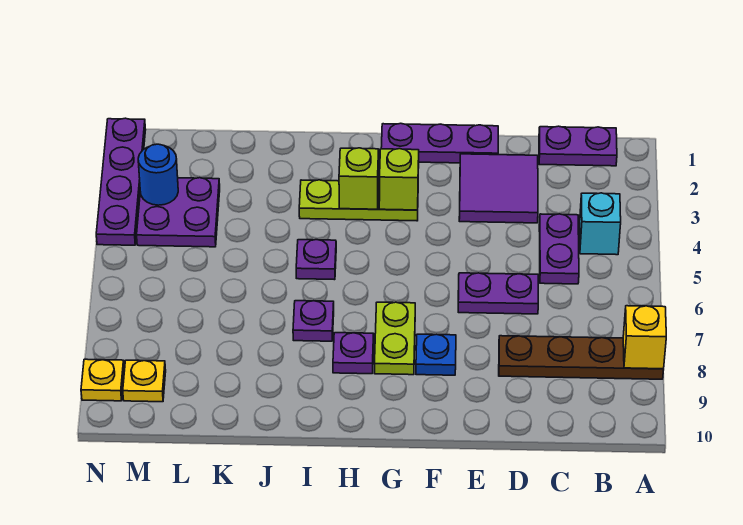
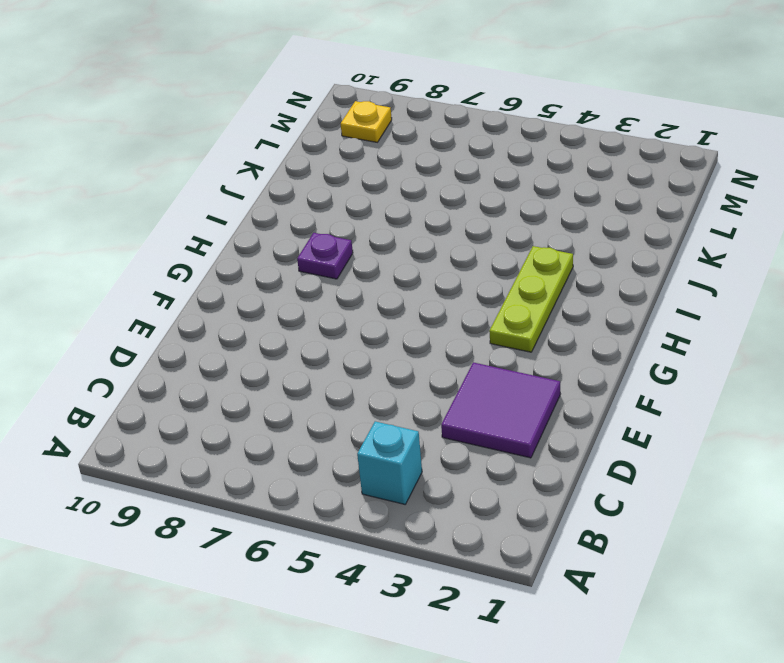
none -> brown 1x4 plate [499,336,664,379]
none -> purple 1x2 plate [539,126,617,166]
none -> purple 1x2 plate [539,214,579,284]

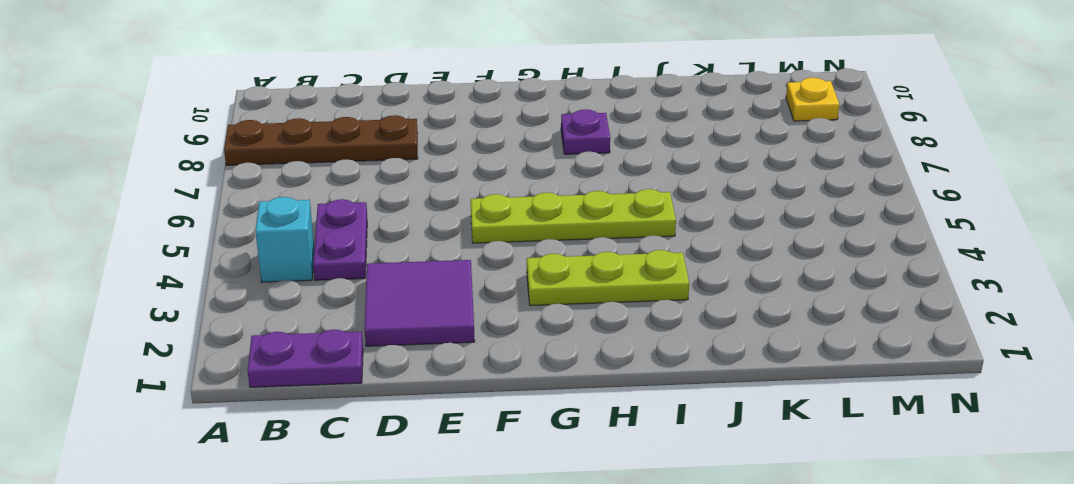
lime 1x4 plate [471,189,676,243] -> purple 1x1 plate [296,240,336,280]
none -> purple 1x2 plate [458,273,538,314]
none -> purple 1x3 plate [381,123,498,163]
none -> blue 1x1 plate [416,334,456,375]

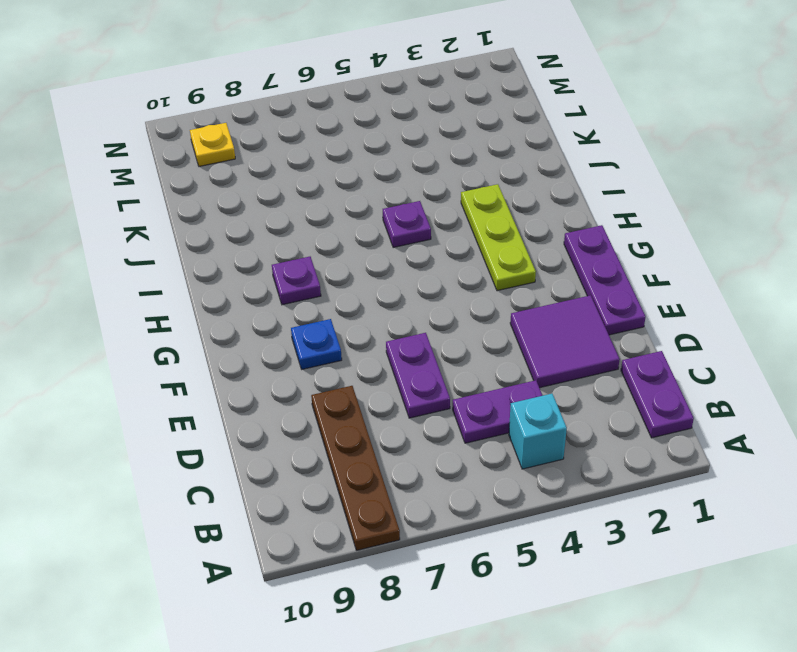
none -> lime 1x2 plate [375,302,415,375]
none -> purple 1x1 plate [293,301,334,341]
none -> purple 2x2 plate [137,178,220,247]

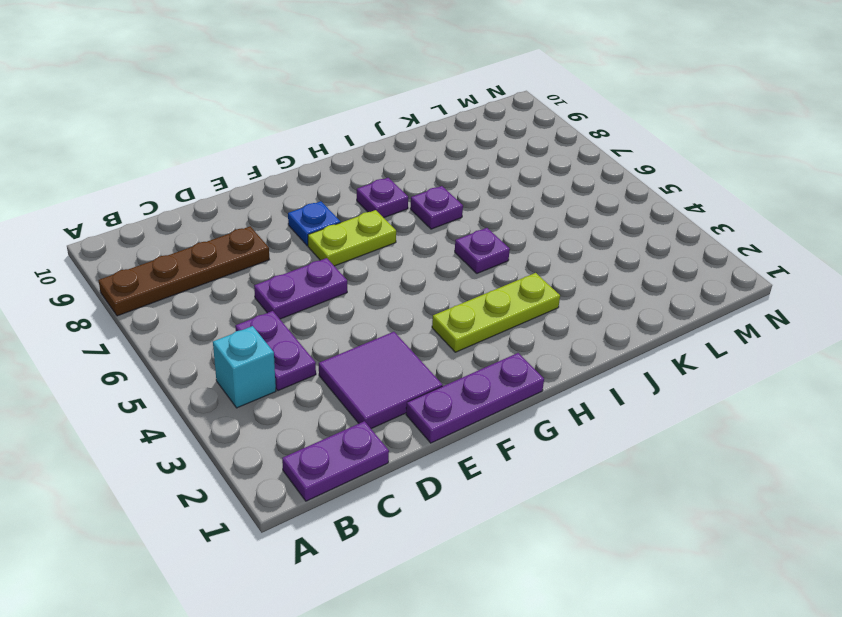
lime 1x2 plate [308,210,396,266] -> lime 1x2 plate turned to [375,302,415,375]
none -> purple 2x2 plate [137,178,220,247]
none -> yellow 1x1 plate [123,360,166,402]
none -> purple 1x4 plate [96,118,146,245]

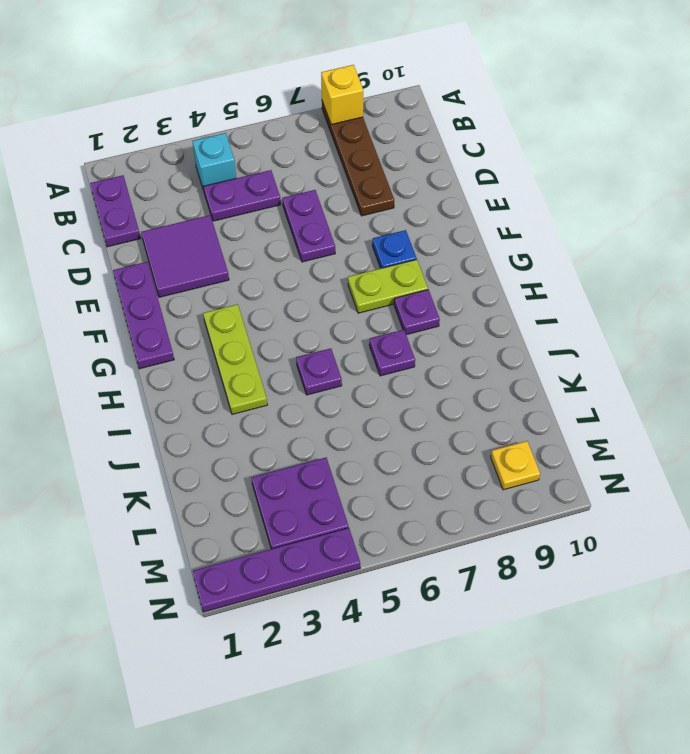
none -> yellow 1x1 plate [81,359,124,401]
none -> lime 1x1 brick [379,149,419,210]
none -> lime 1x1 brick [339,148,379,209]

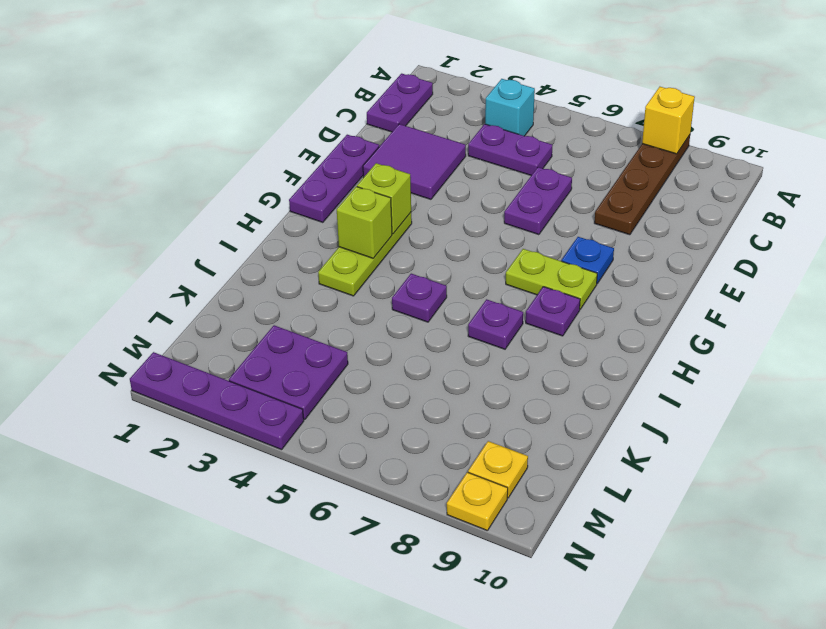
none -> blue 1x1 round brick [138,144,178,205]

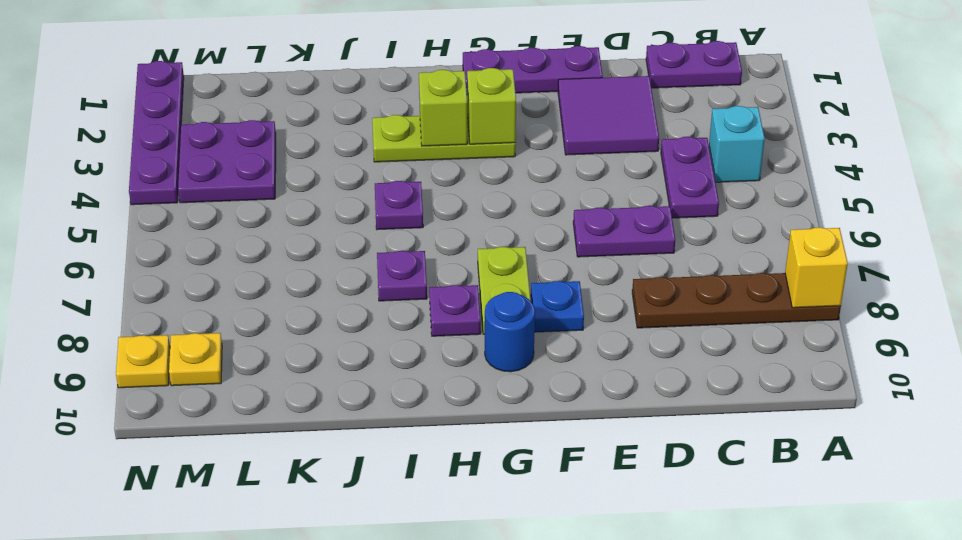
blue 1x1 round brick [485,292,535,372] -> blue 1x1 round brick moved to [138,144,178,205]

